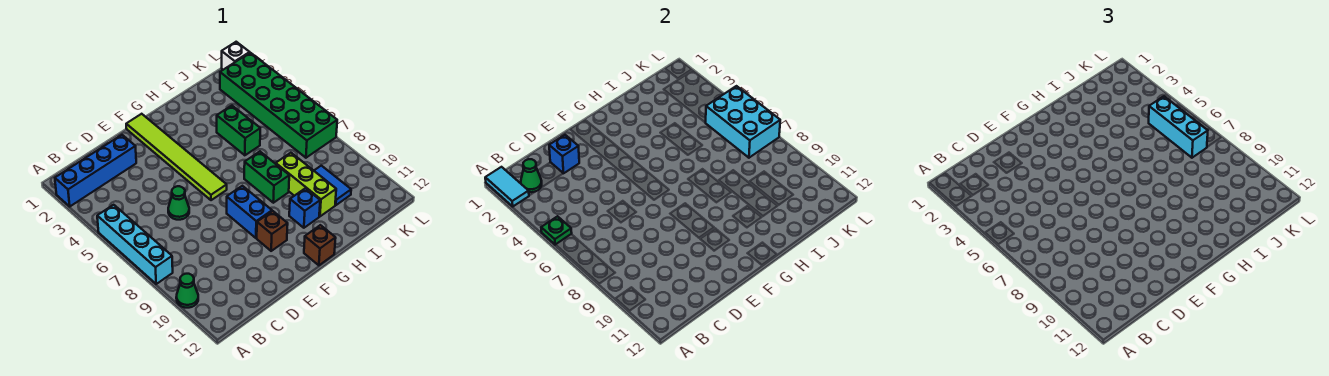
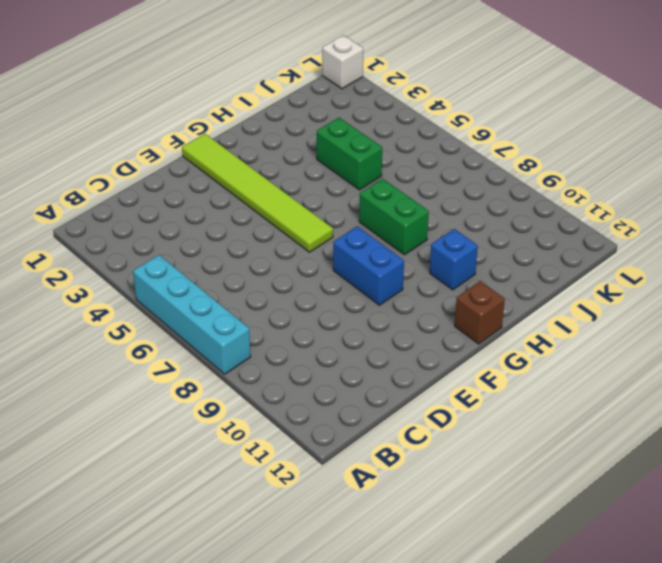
none -> blue 1x4 brick [55,135,136,206]
none -> green 1x1 cone [176,274,198,308]
none -> green 1x1 cone [168,186,189,220]

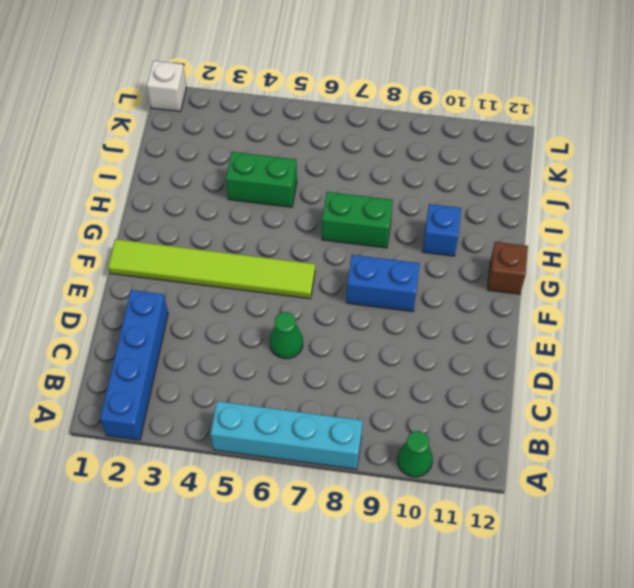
none -> brown 1x1 brick [257,211,288,251]
none -> lime 1x3 brick [276,153,336,216]
none -> blue 1x2 tile [314,166,351,205]

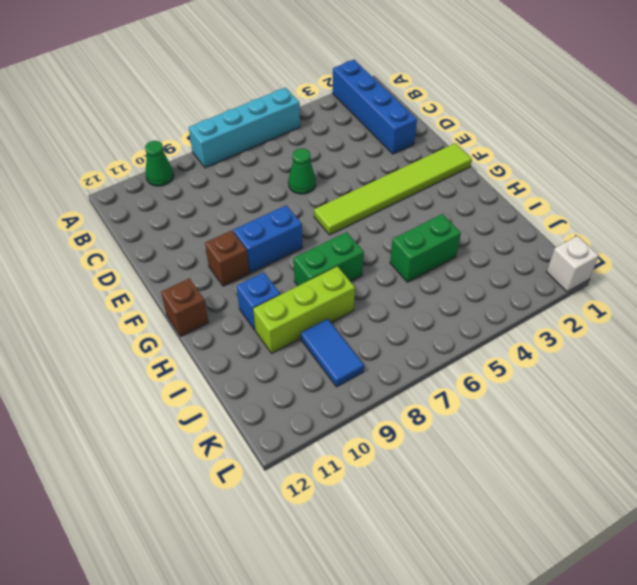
blue 1x2 tile [301,319,364,387] -> blue 1x2 tile turned to [314,166,351,205]
none -> green 2x6 brick [220,53,337,158]
none -> cyan 1x2 tile [485,167,529,206]
none -> green 1x1 plate [541,216,572,245]

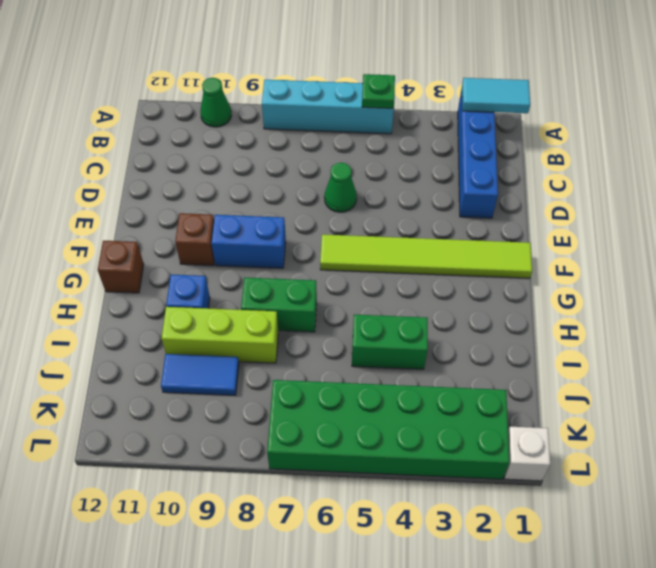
none -> green 1x1 cone [521,159,542,192]
none -> blue 1x1 brick [549,135,579,173]
none -> cyan 2x3 brick [706,86,780,158]

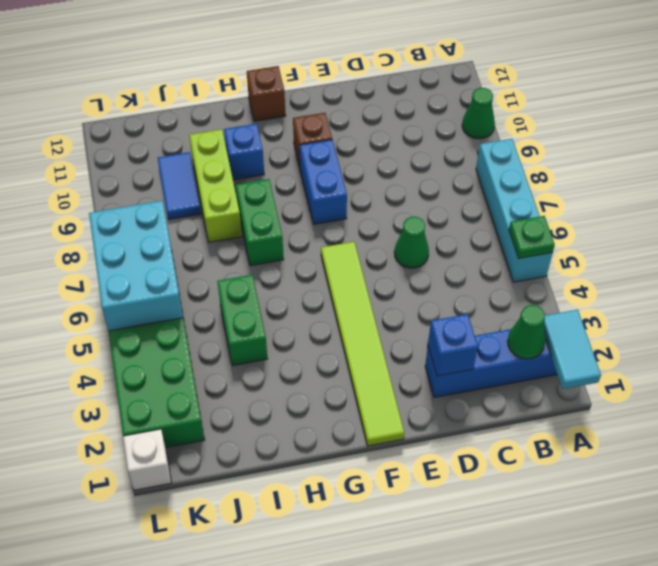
none -> cyan 1x3 brick [1149,96,1208,158]

